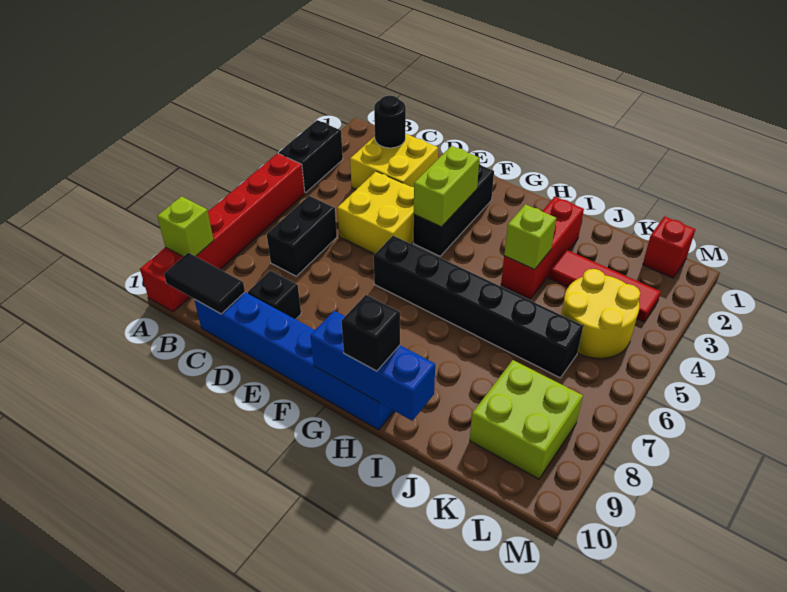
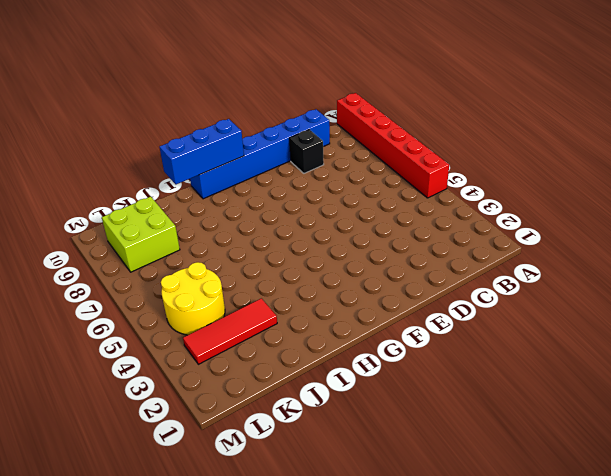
none -> black 1x2 brick [279,120,343,193]
none -> yellow 2x2 brick [350,134,438,189]
none -> black 1x2 brick [267,196,337,276]

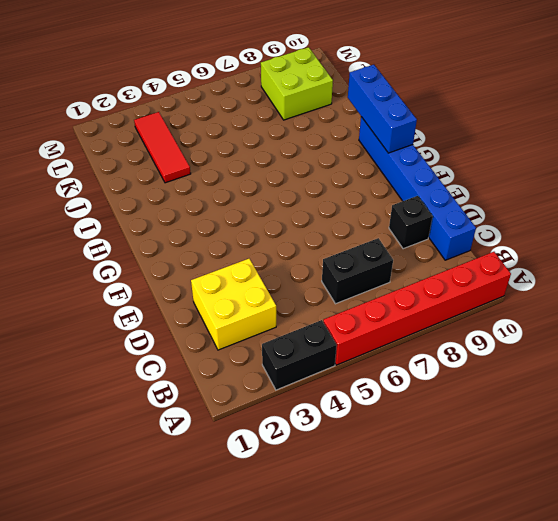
none -> yellow 2x2 brick [337,171,414,254]
none -> black 1x3 brick [413,164,494,256]
none -> black 1x6 brick [374,236,583,378]

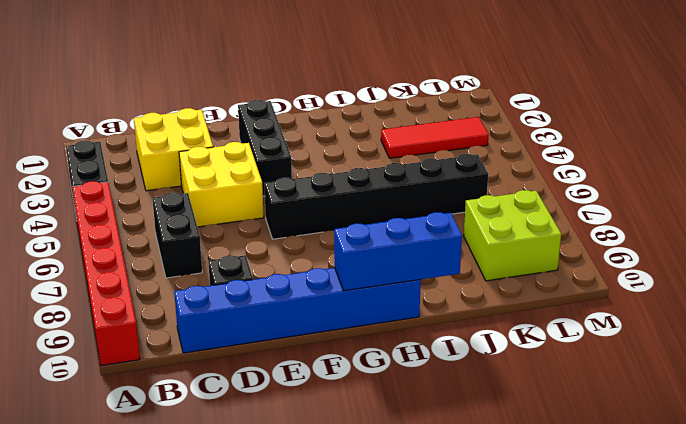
none -> red 1x3 brick [501,197,584,299]
none -> yellow 2x2 round brick [561,269,640,359]
none -> red 1x1 brick [643,216,696,278]

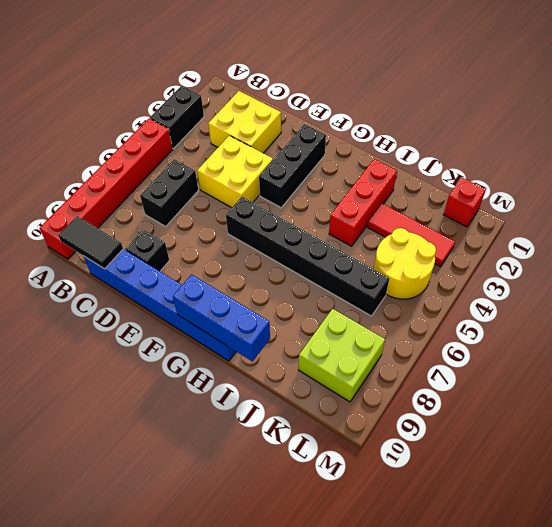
none -> lime 1x1 brick [157,196,214,257]
none -> black 1x1 round brick [374,96,406,148]
none -> lime 1x2 brick [414,146,479,227]

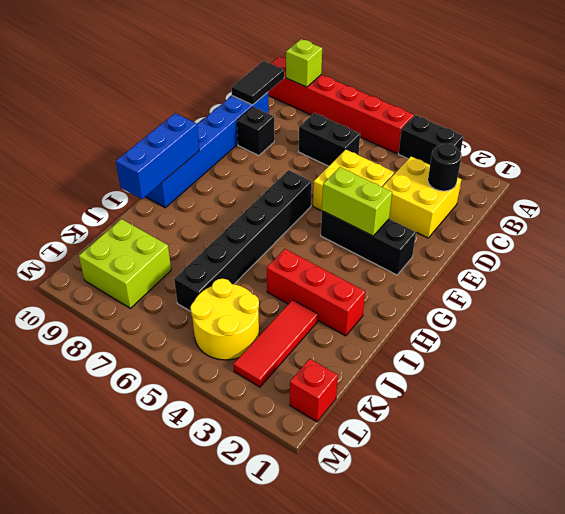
none -> lime 1x1 brick [504,204,556,269]
none -> black 1x1 brick [342,295,400,371]

